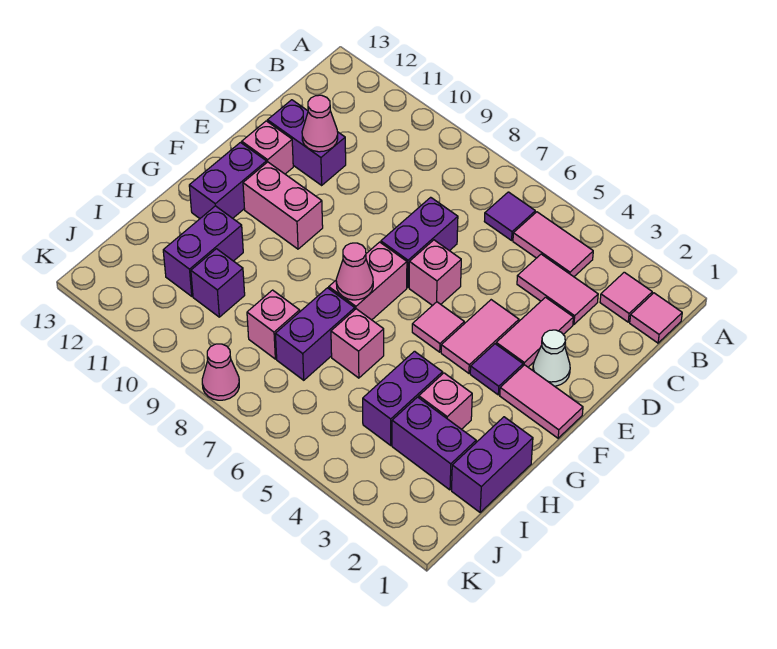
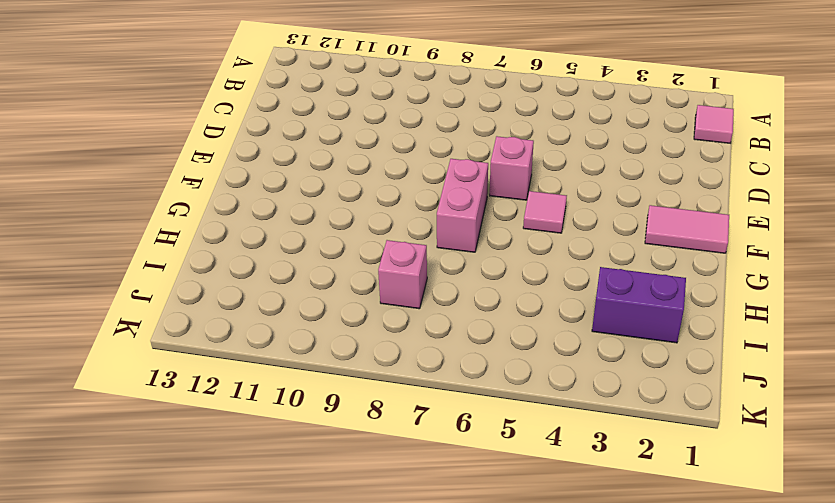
none -> pink 1x1 tile [600,272,652,322]
none -> pink 1x2 tile [513,212,593,277]
none -> purple 1x1 tile [484,192,535,240]
none -> pink 1x2 tile [517,254,598,324]

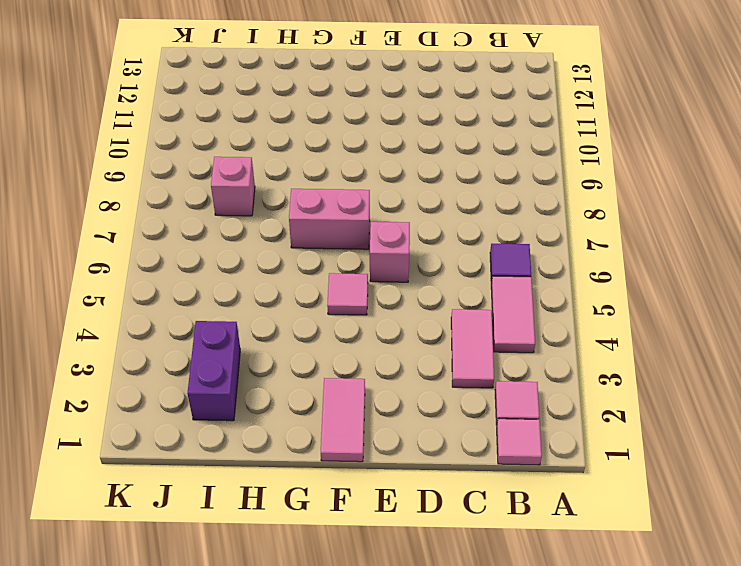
none -> pink 1x2 tile [496,297,573,367]
none -> purple 1x2 brick [381,197,458,288]
none -> purple 1x2 brick [268,100,346,185]
none -> white 1x1 cone [533,330,570,386]

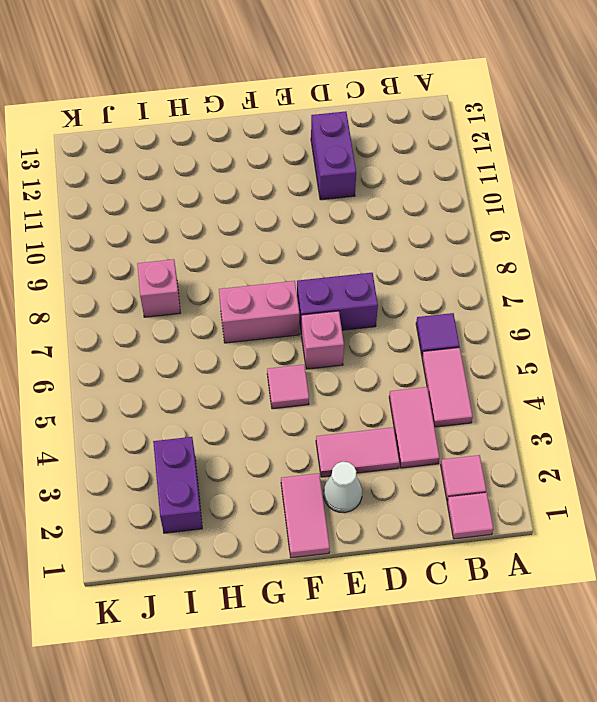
none -> pink 1x2 tile [441,300,519,373]
none -> pink 1x1 brick [242,121,293,174]
none -> purple 1x1 tile [470,344,523,395]
none -> pink 1x2 brick [243,162,323,249]

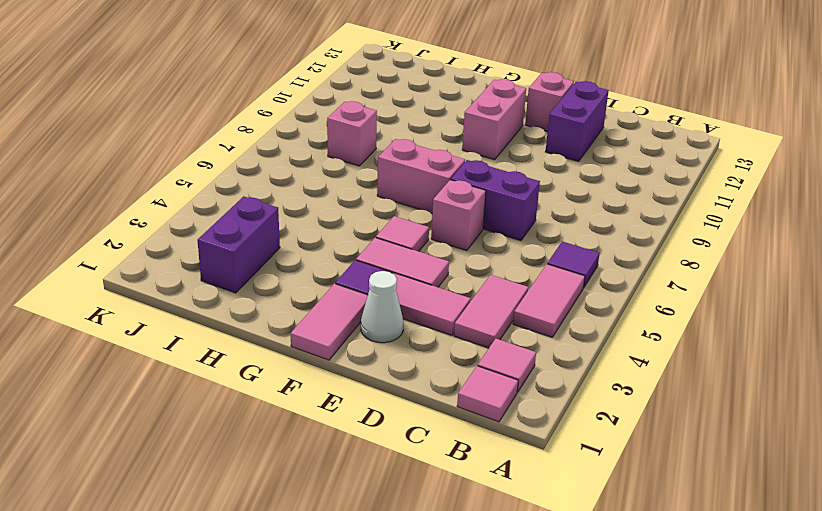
none -> purple 1x2 brick [189,143,267,218]
none -> purple 1x2 brick [452,417,533,512]
none -> pink 1x1 brick [419,373,472,429]
none -> purple 1x2 brick [363,351,443,445]

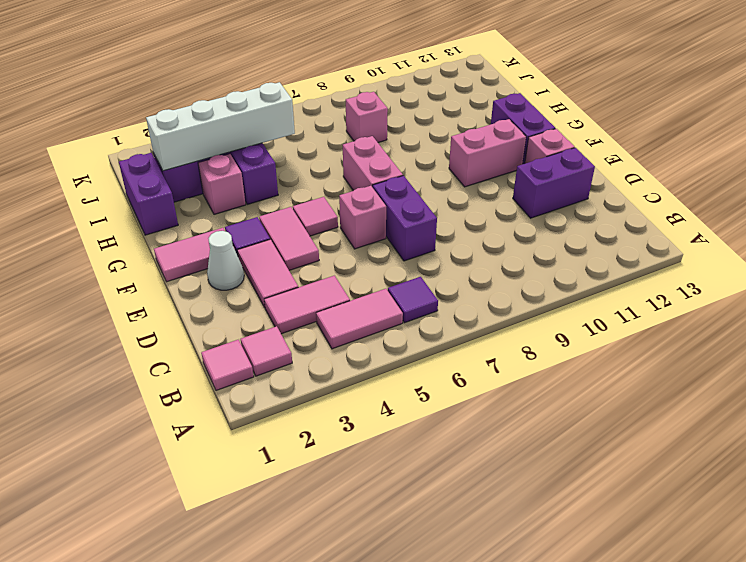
white 1x4 brick [146,82,295,171] -> none
none -> pink 1x1 brick [331,309,384,378]
none -> purple 1x2 brick [275,288,355,380]
none -> purple 1x2 brick [163,206,243,296]
none -> purple 1x1 brick [191,249,245,317]

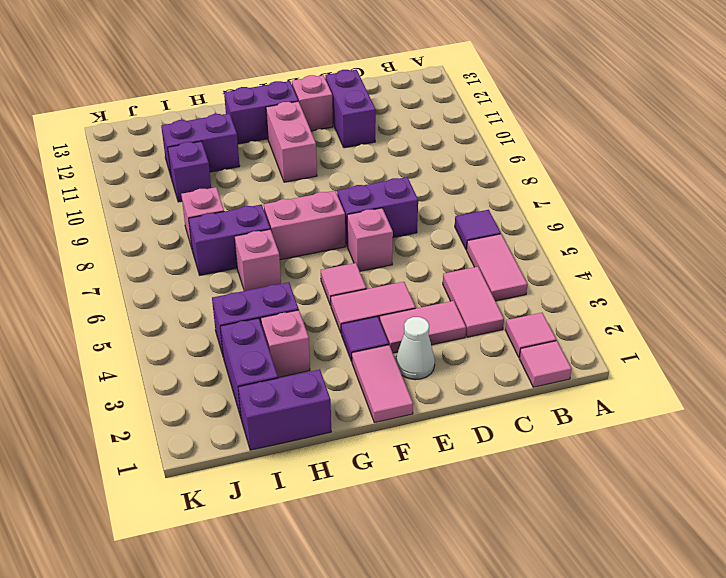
none -> pink 1x1 cone [202,344,239,400]
none -> pink 1x1 cone [302,95,338,152]
none -> pink 1x1 cone [336,243,373,300]

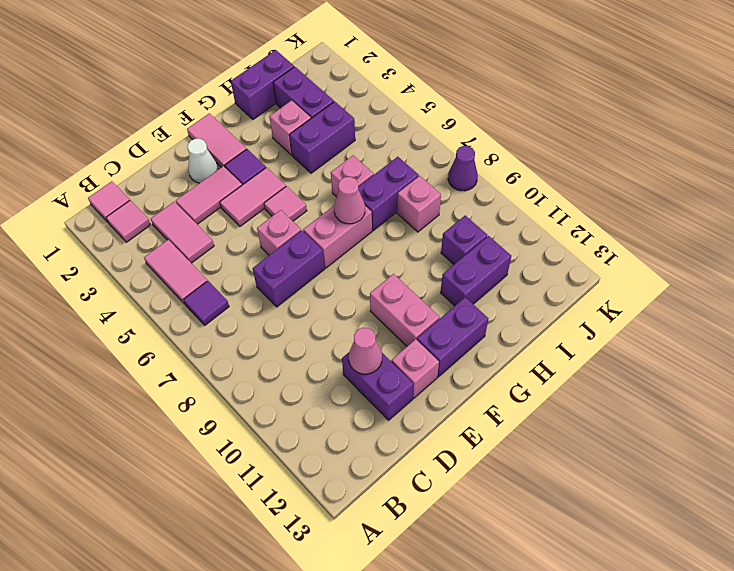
purple 1x1 cone [448,146,478,191] -> pink 1x1 cone [202,344,239,400]

